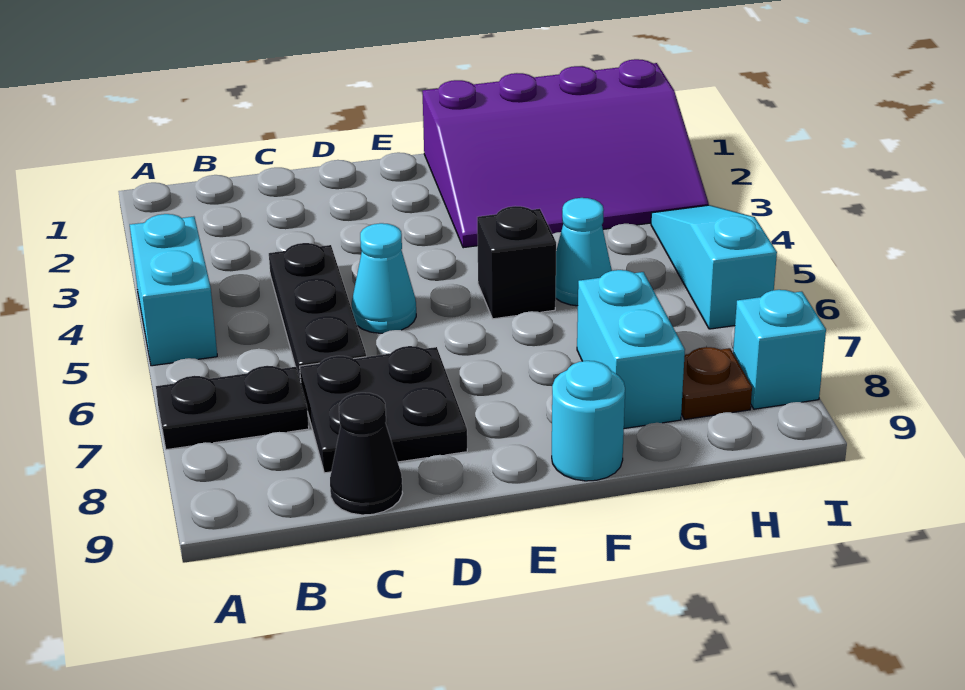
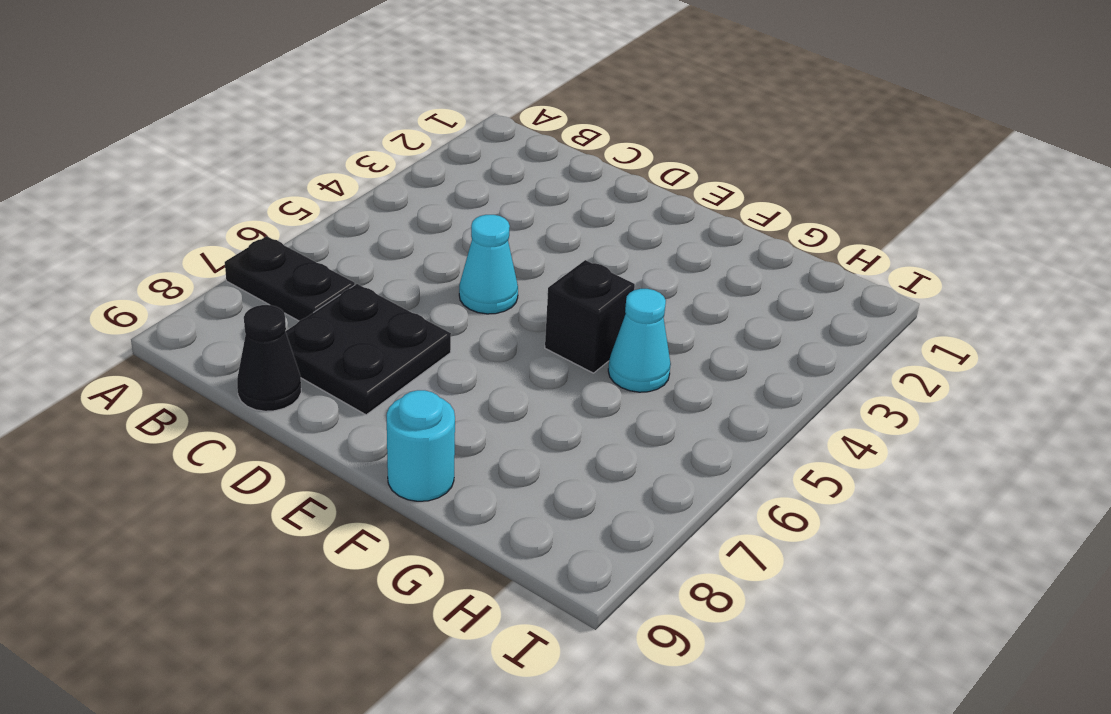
none -> cyan 1x2 brick [130,214,217,366]
none -> black 1x3 plate [269,243,366,382]
none -> purple 3x4 slope [422,59,709,248]

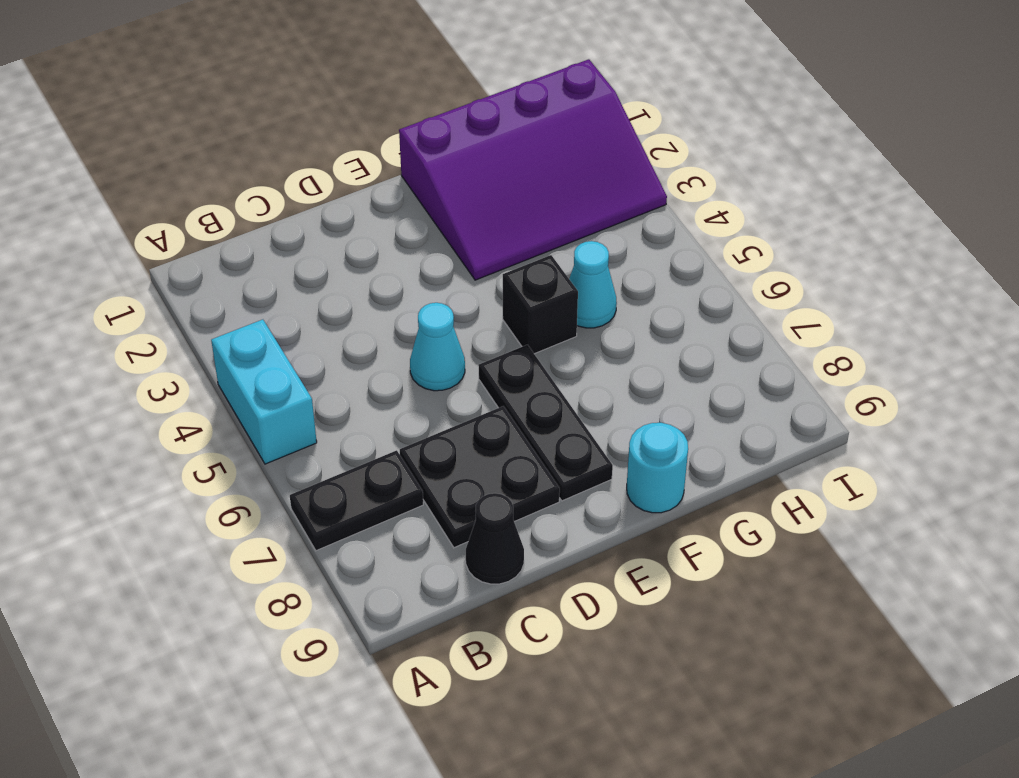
black 1x3 plate [478,345,613,501] -> black 1x3 plate moved to [269,243,366,382]
none -> cyan 1x2 brick [577,270,685,428]
none -> brown 1x1 plate [681,347,752,420]
none -> cyan 1x3 slope [651,205,777,329]

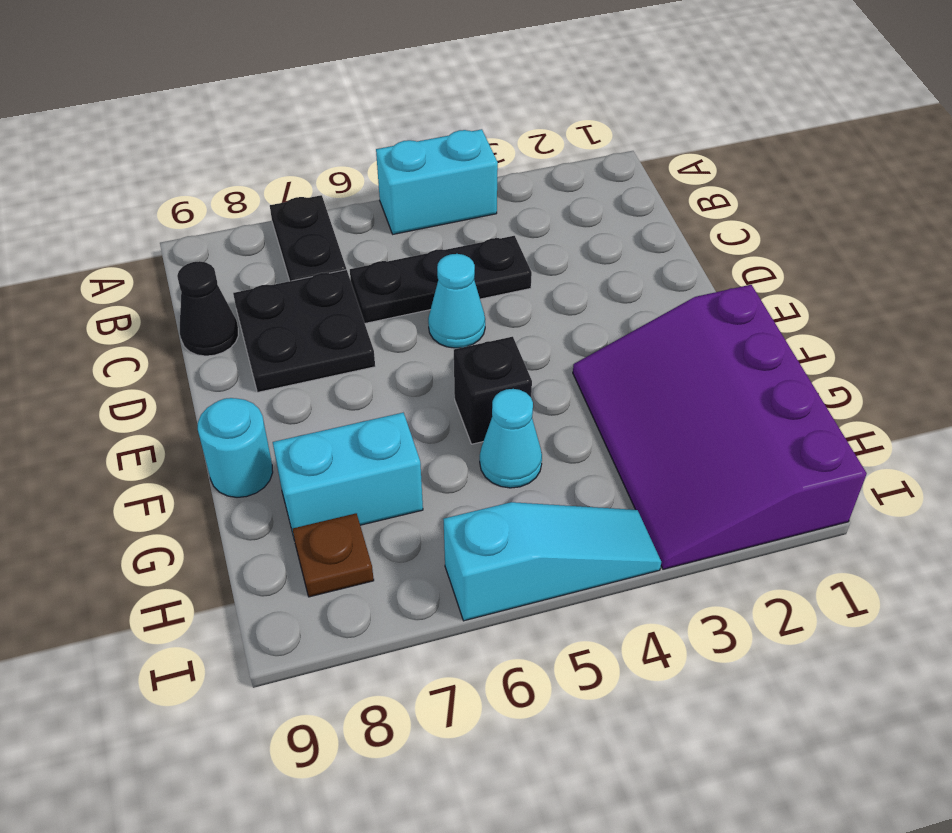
none -> cyan 1x1 brick [733,290,826,409]

